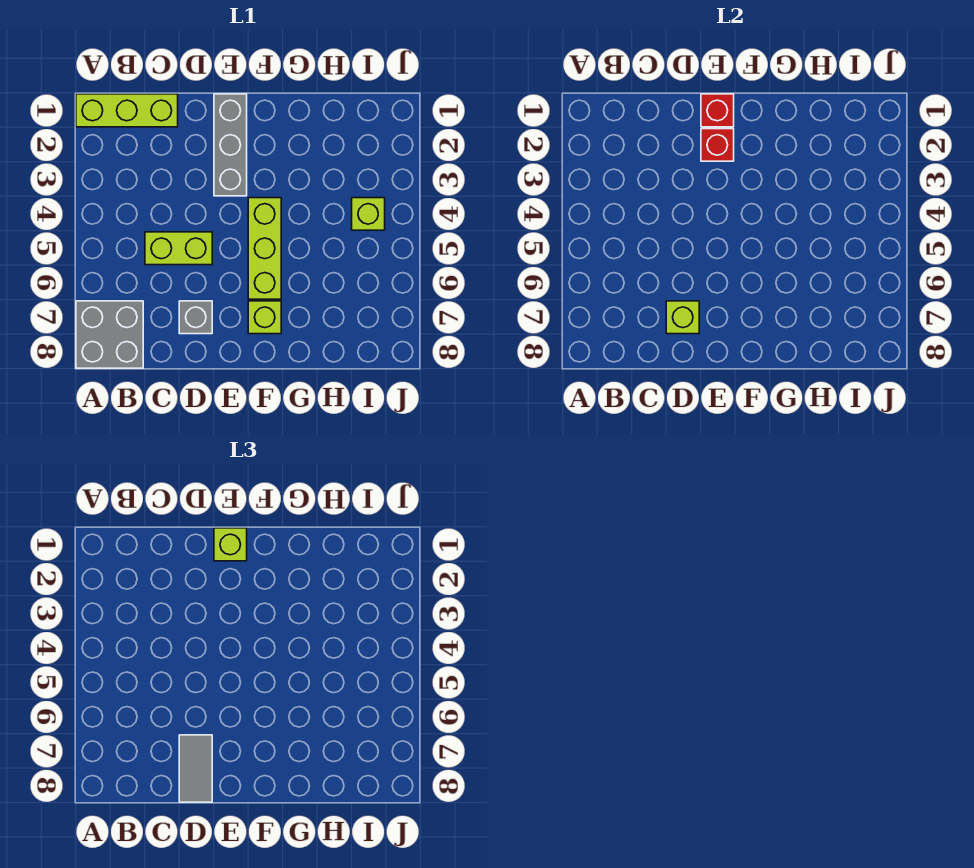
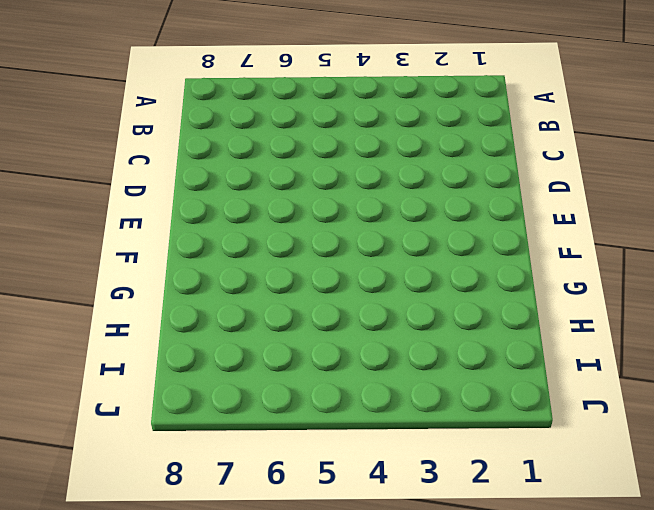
none -> lime 1x3 brick [76,94,178,127]
none -> grey 2x2 brick [76,301,143,368]
none -> lime 1x2 brick [145,232,212,265]

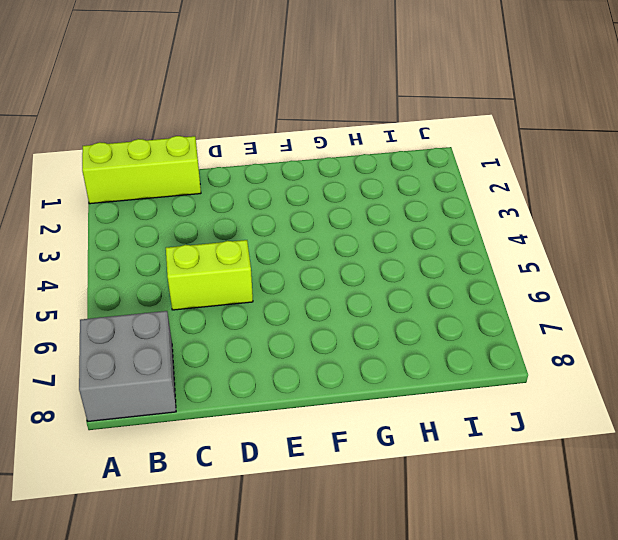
none -> grey 1x1 brick [179,301,212,334]
none -> grey 1x3 brick [214,94,247,196]
none -> lime 1x3 brick [248,198,281,299]

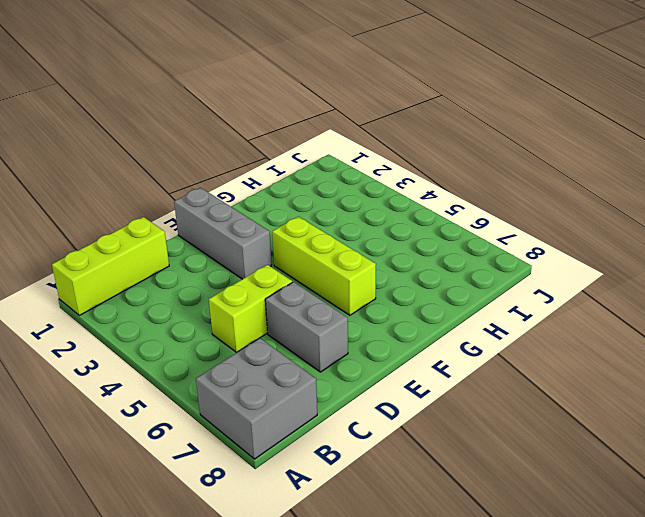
grey 1x2 brick [265,282,348,372] -> grey 1x1 brick [179,301,212,334]
none -> lime 1x1 brick [248,301,281,334]
none -> lime 1x1 brick [352,198,385,230]
none -> lime 1x1 brick [666,301,699,334]

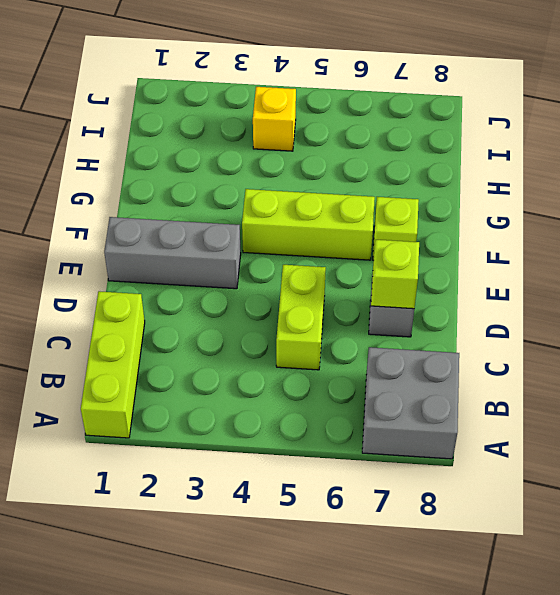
yellow 1x1 brick [253,87,296,151] -> lime 1x1 brick [352,198,385,230]
none -> red 1x1 brick [701,94,734,127]
none -> red 1x1 brick [701,129,734,161]
none -> grey 1x2 tile [179,735,212,802]

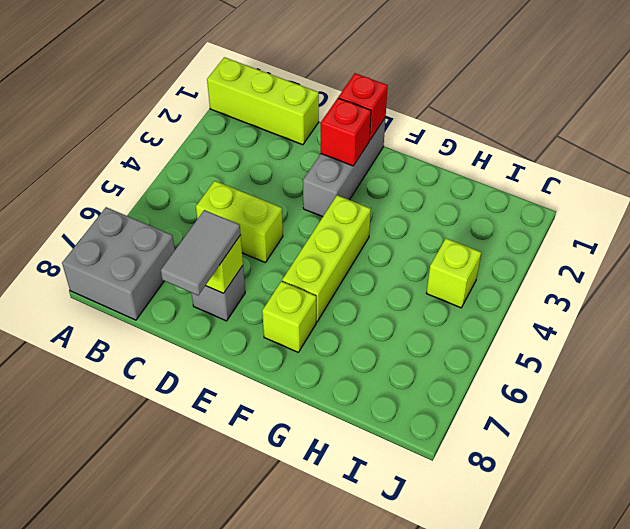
none -> lime 1x1 brick [214,528,247,561]

